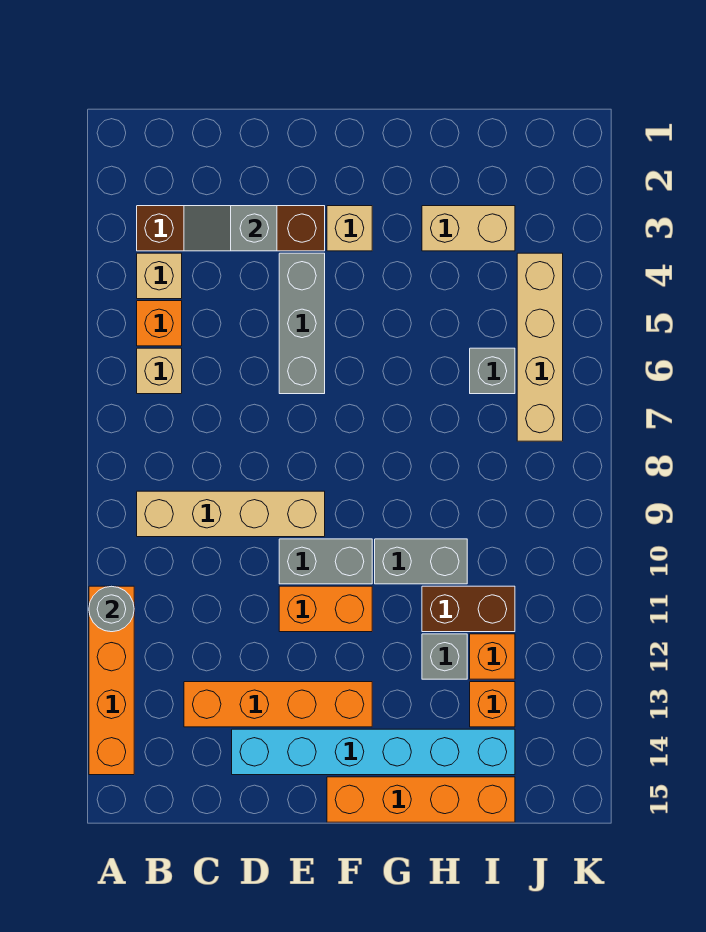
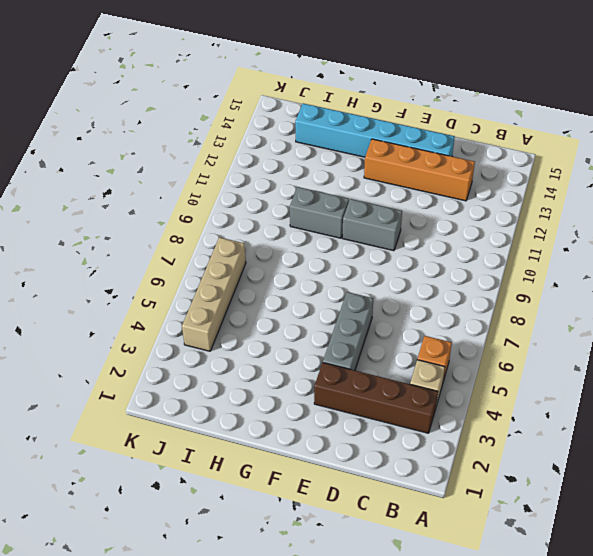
none -> orange 1x4 brick [89,586,134,775]
none -> tan 1x1 brick [137,348,182,394]
none -> tan 1x4 brick [137,491,325,537]

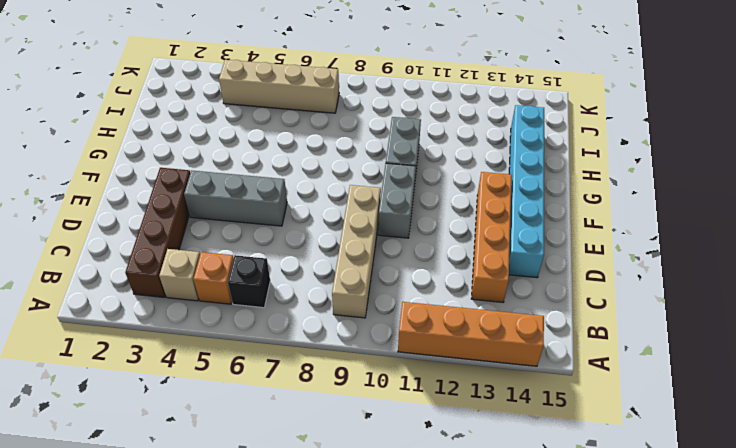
black 1x1 brick [228,255,270,308] -> tan 1x1 brick [137,348,182,394]
none -> orange 1x2 brick [279,586,372,632]
none -> tan 1x1 brick [327,206,372,251]
none -> orange 1x4 brick [327,777,515,822]

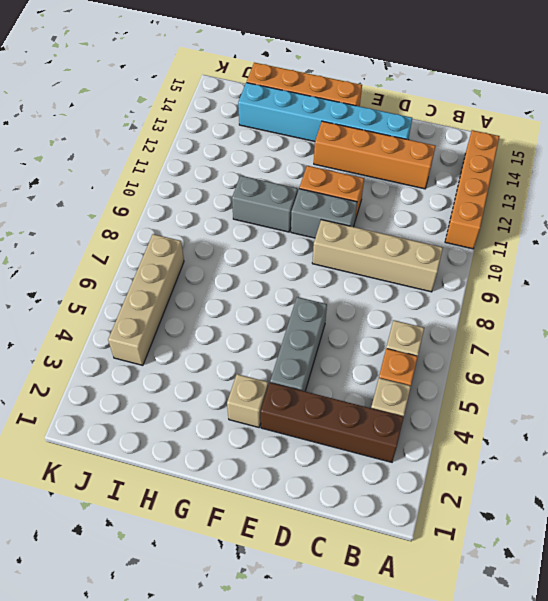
none -> tan 1x2 brick [422,206,515,251]
none -> brown 1x2 brick [422,586,515,632]
none -> grey 1x1 brick [422,634,467,679]

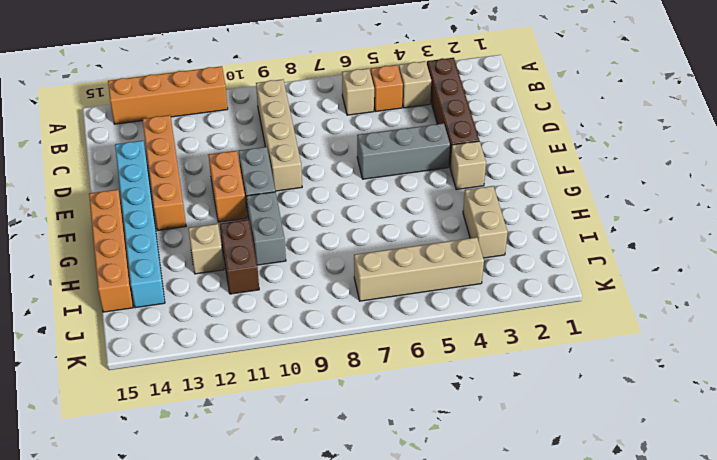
tan 1x1 brick [188,224,224,274] -> grey 1x1 brick [422,634,467,679]
none -> grey 1x1 brick [470,348,515,394]
none -> orange 1x1 brick [470,634,515,679]
none -> orange 1x1 brick [470,682,515,727]

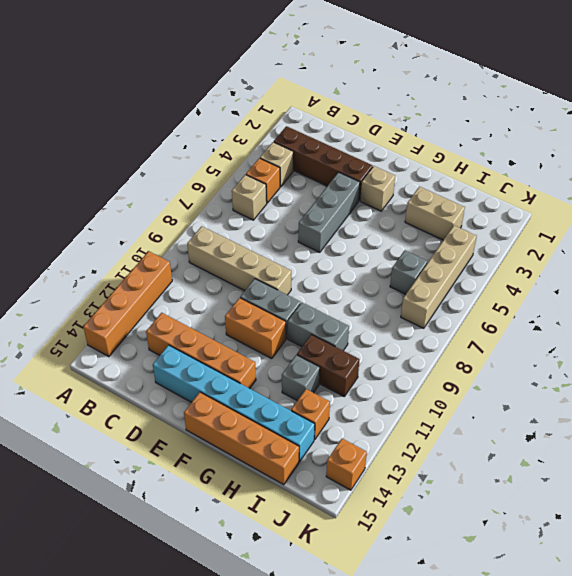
orange 1x1 brick [326,439,367,490] -> orange 1x1 brick moved to [470,634,515,679]
none -> grey 1x1 round brick [89,586,134,632]
none -> grey 1x2 slope [184,206,277,251]

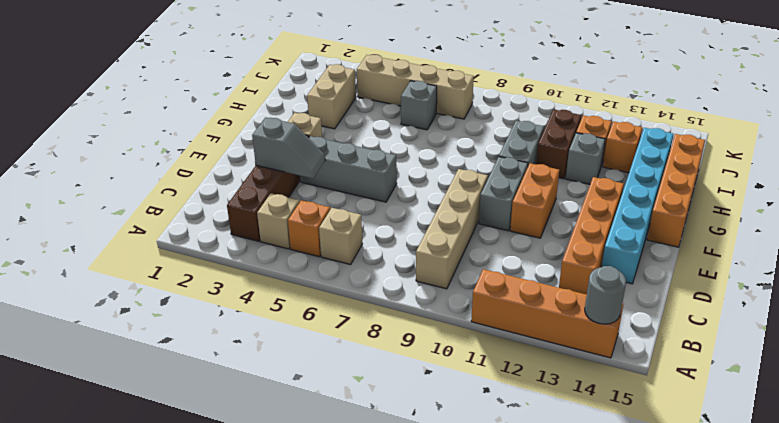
grey 1x1 round brick [585,266,626,324] -> grey 1x1 round brick moved to [89,586,134,632]
grey 1x2 slope [252,117,325,178] -> grey 1x2 slope turned to [184,206,277,251]

